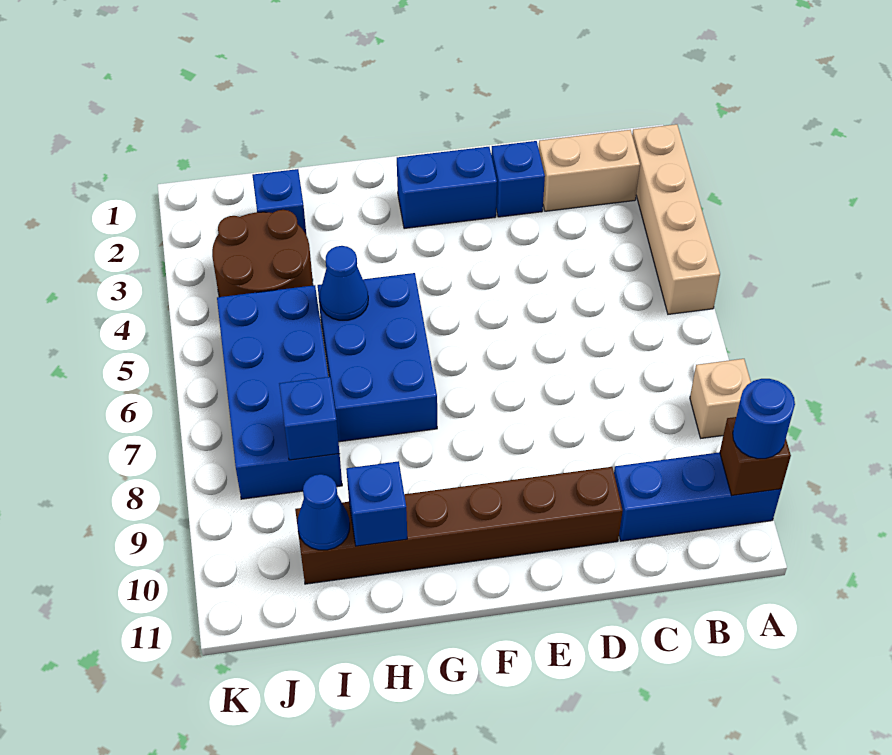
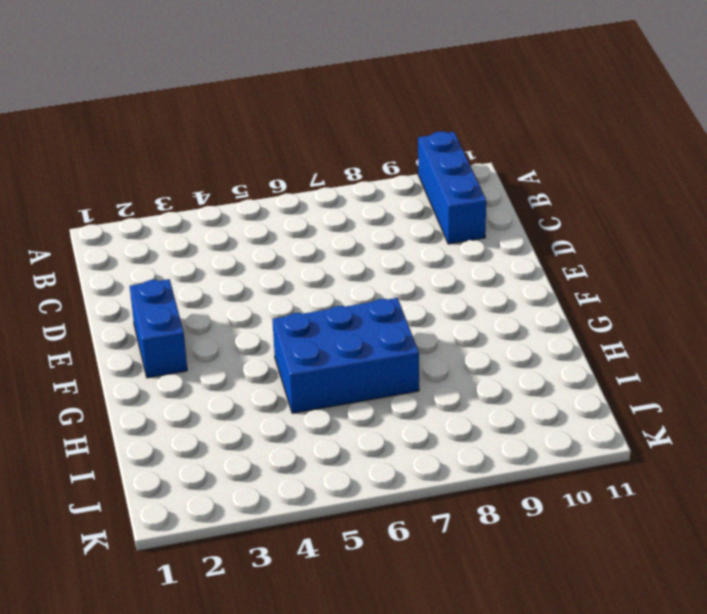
none -> tan 1x4 brick [632,124,720,314]
none -> tan 1x1 brick [690,359,751,438]
none -> tan 1x2 brick [538,130,640,211]

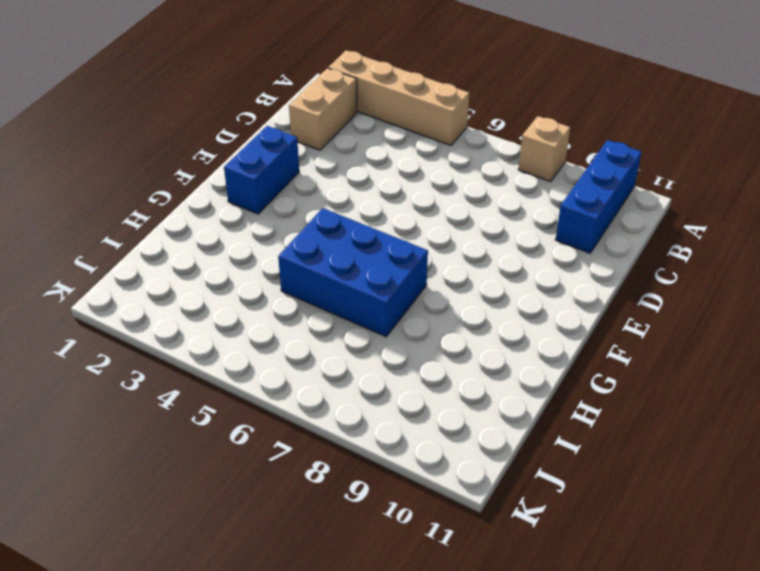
none -> blue 1x1 brick [491,141,545,217]
none -> brown 1x6 brick [295,467,623,584]
none -> blue 1x1 brick [252,169,306,234]

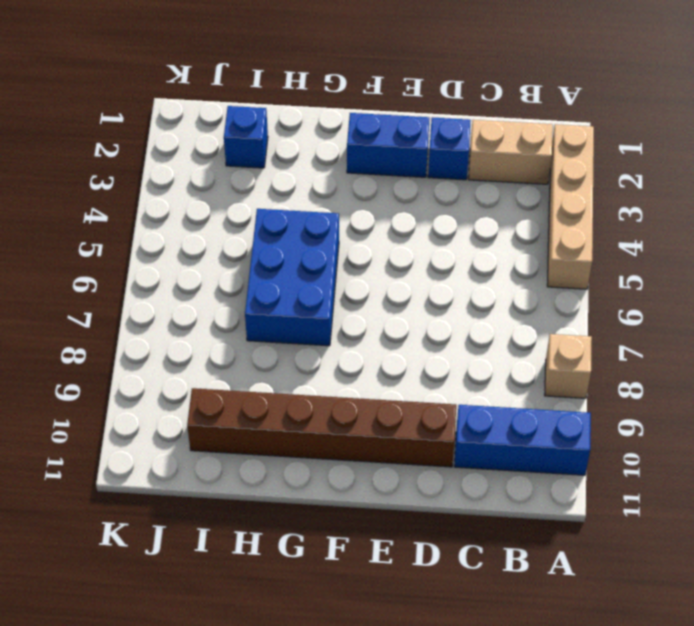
none -> brown 2x2 round brick [212,210,313,297]
none -> blue 2x4 brick [217,285,342,499]
none -> brown 1x1 brick [720,417,791,495]

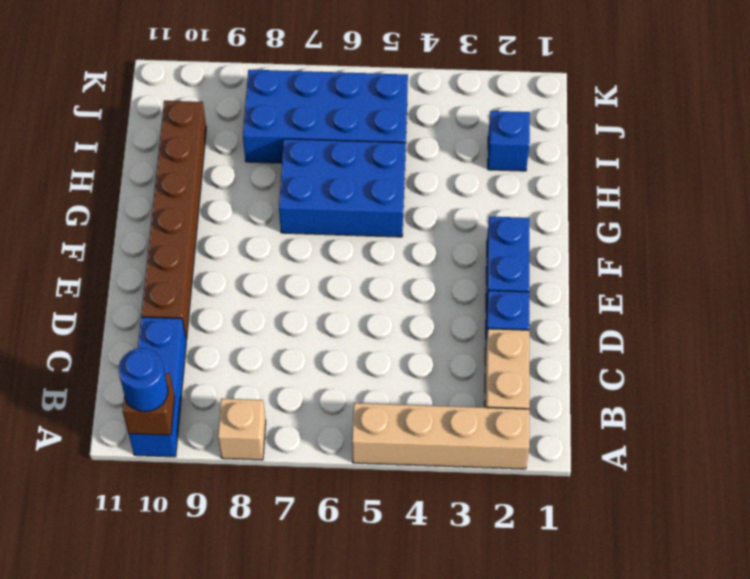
none -> brown 2x2 round brick [212,210,313,297]
none -> blue 1x1 cone [320,246,368,320]
none -> blue 1x1 brick [346,461,407,546]

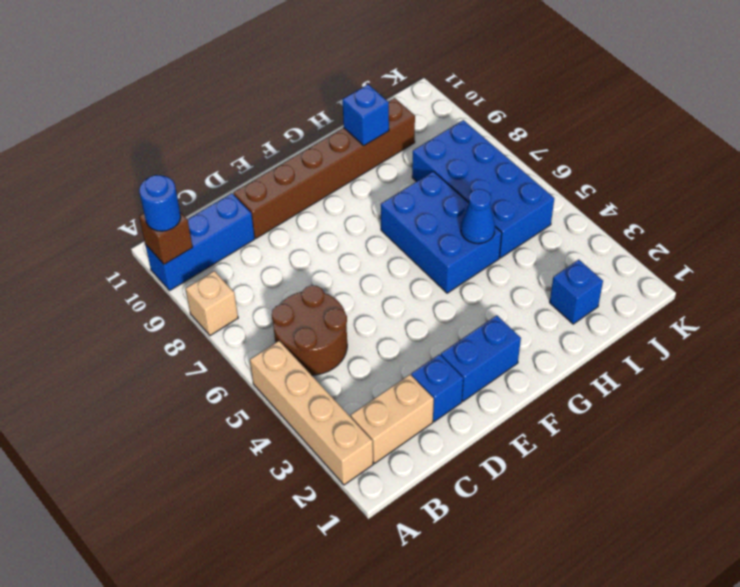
brown 2x2 round brick [272,285,347,375] -> brown 2x2 round brick moved to [212,210,313,297]
none -> blue 1x1 brick [279,377,339,460]
none -> blue 1x1 cone [297,474,350,550]

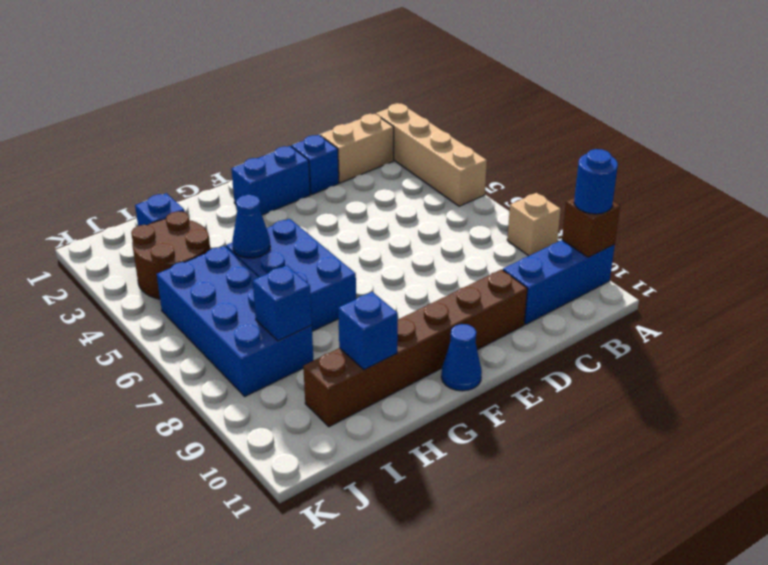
blue 1x1 cone [441,324,482,391] -> blue 1x1 cone moved to [297,474,350,550]

